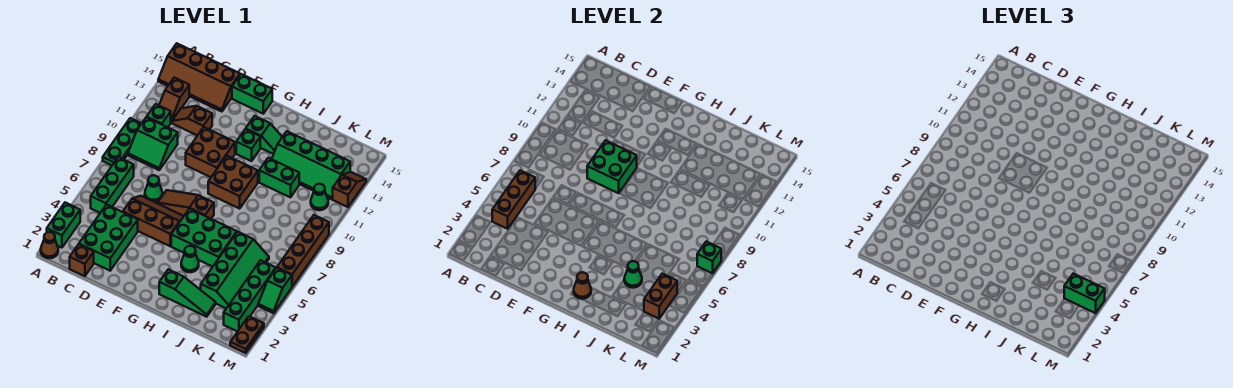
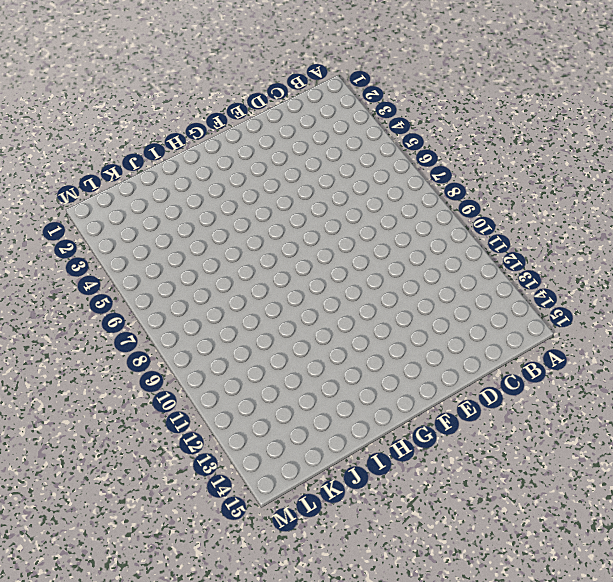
none -> brown 1x1 cone [41,232,58,258]
none -> green 1x2 brick [47,203,80,248]
none -> green 1x3 plate [103,118,142,165]
none -> brown 2x4 slope [158,43,240,112]

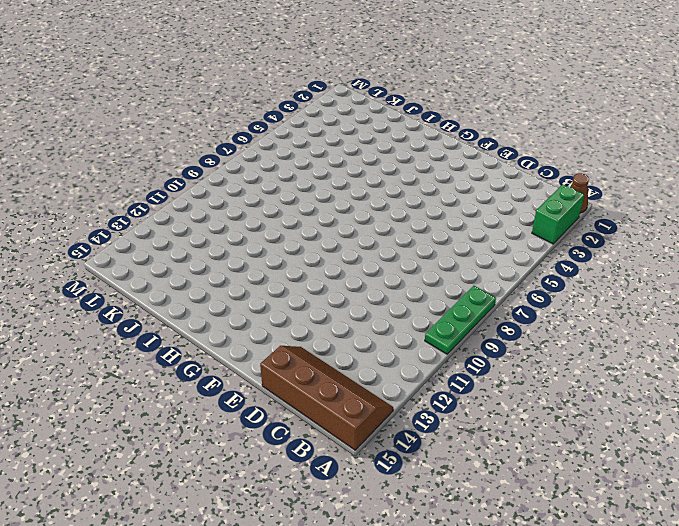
none -> green 1x3 brick [91,157,134,213]
none -> green 2x2 slope [128,117,178,170]
none -> green 1x1 brick [147,104,171,127]
none -> brown 1x2 slope [159,78,189,122]

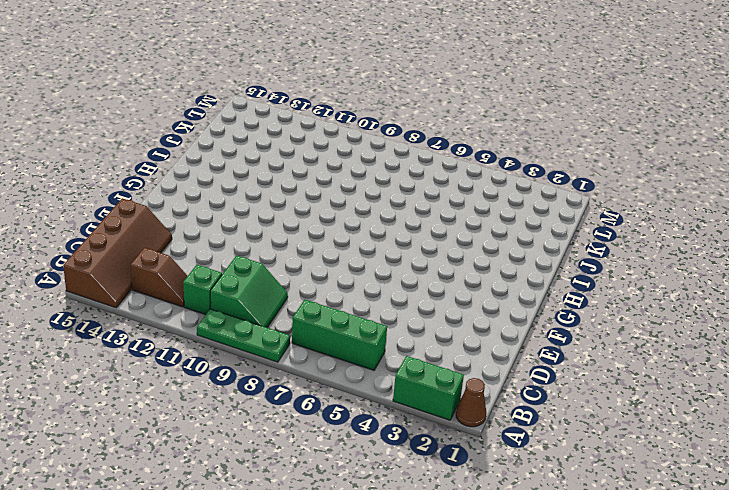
none -> brown 1x1 brick [70,244,94,276]
none -> green 2x3 brick [79,205,138,271]
none -> brown 1x2 slope [172,106,212,136]
none -> brown 2x3 slope [123,196,184,246]

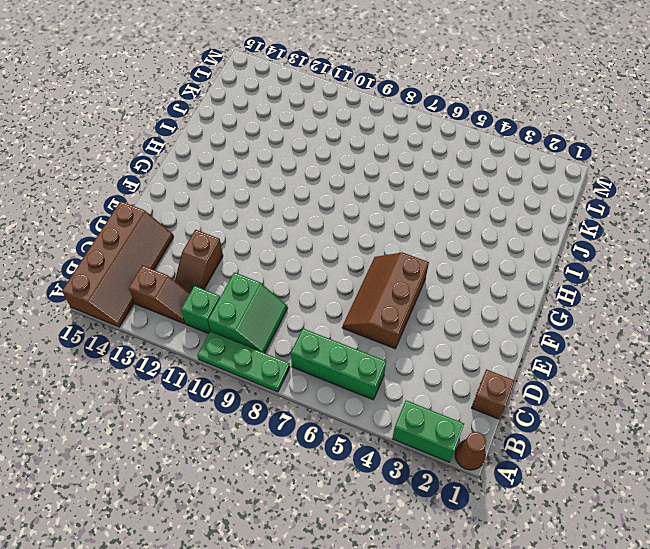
none -> green 2x3 brick [79,205,138,271]
none -> green 1x1 cone [145,175,162,202]
none -> brown 1x3 slope [158,190,214,219]
none -> brown 2x2 brick [186,127,235,177]

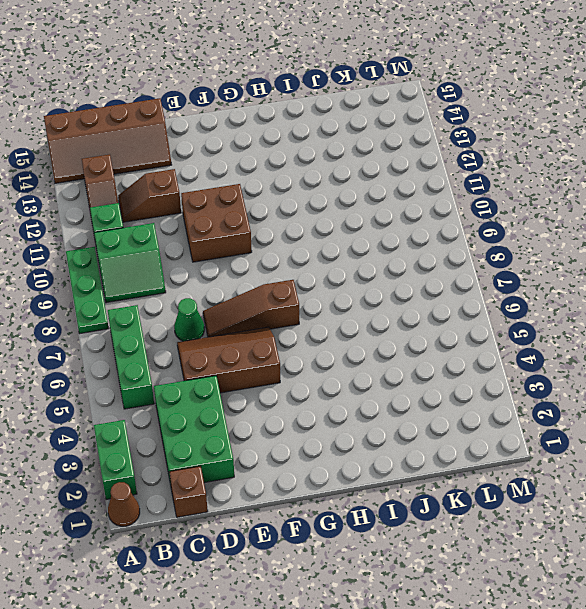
none -> green 1x2 brick [232,74,272,114]
none -> green 2x3 brick [171,209,237,267]
none -> brown 2x2 brick [208,156,258,209]
none -> green 1x1 brick [236,129,260,161]

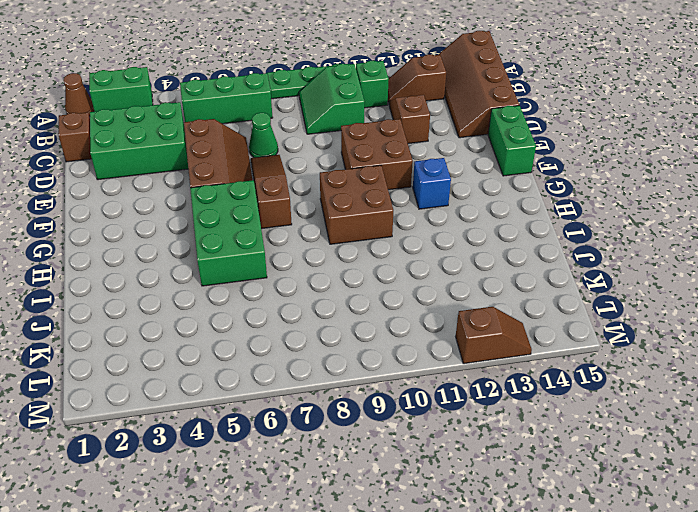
blue 1x1 brick [413,158,451,209] -> green 1x1 brick [236,129,260,161]
none -> green 1x2 slope [246,116,282,154]
none -> green 1x3 slope [159,269,216,317]
none -> green 1x1 cone [181,246,199,272]
none -> green 1x2 brick [259,158,299,197]

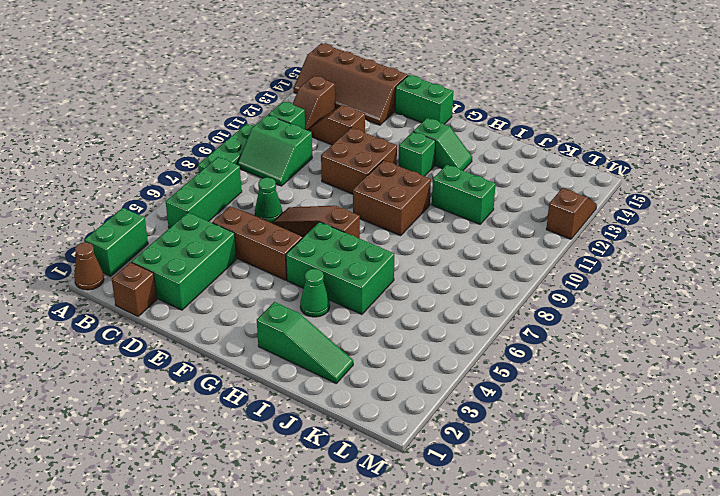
none -> green 2x4 slope [272,131,350,199]
none -> green 2x4 slope [200,232,269,308]
none -> green 1x4 brick [224,260,276,332]
none -> green 1x1 cone [311,184,328,210]

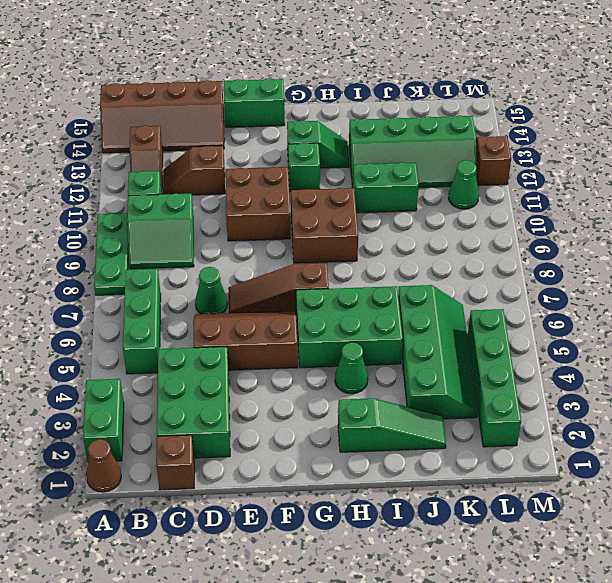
none -> brown 1x2 plate [230,316,264,353]
none -> green 1x2 slope [258,268,292,313]
none -> brown 1x4 brick [277,215,329,286]
none -> brown 1x3 brick [492,170,535,229]

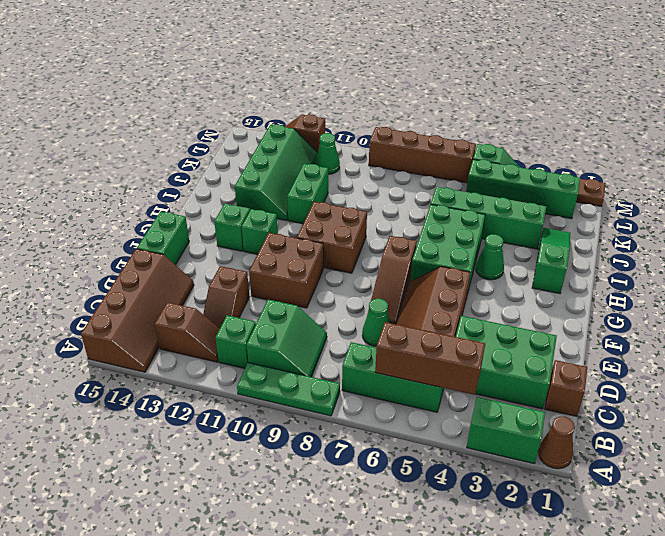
none -> green 2x2 brick [587,140,637,193]
none -> brown 1x1 cone [574,272,591,299]
none -> green 1x1 cone [624,261,642,288]
none -> brown 1x2 brick [644,274,677,319]

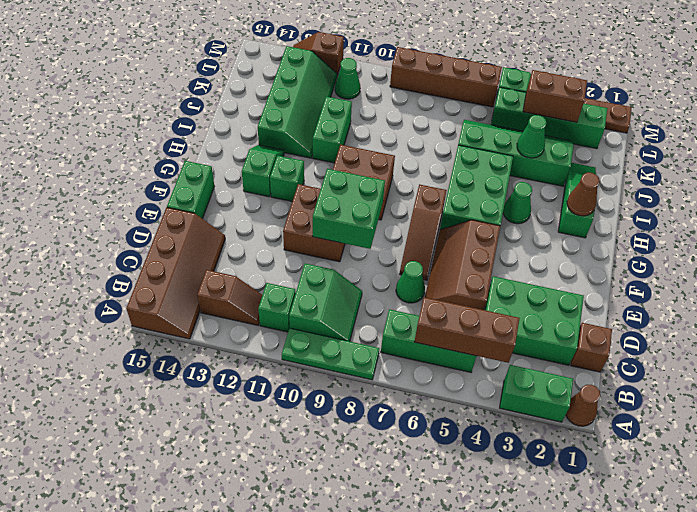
none -> brown 1x2 slope [172,106,212,136]
none -> green 1x1 brick [697,241,721,273]
none -> green 1x2 brick [1064,274,1105,313]

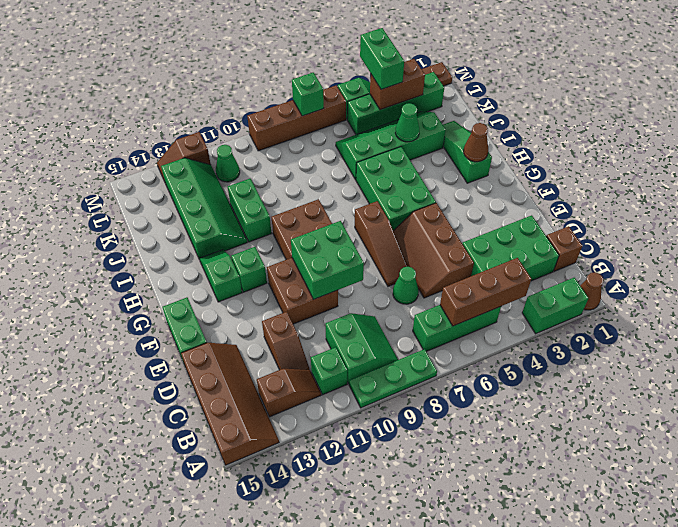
none -> green 1x1 cone [181,246,199,272]

